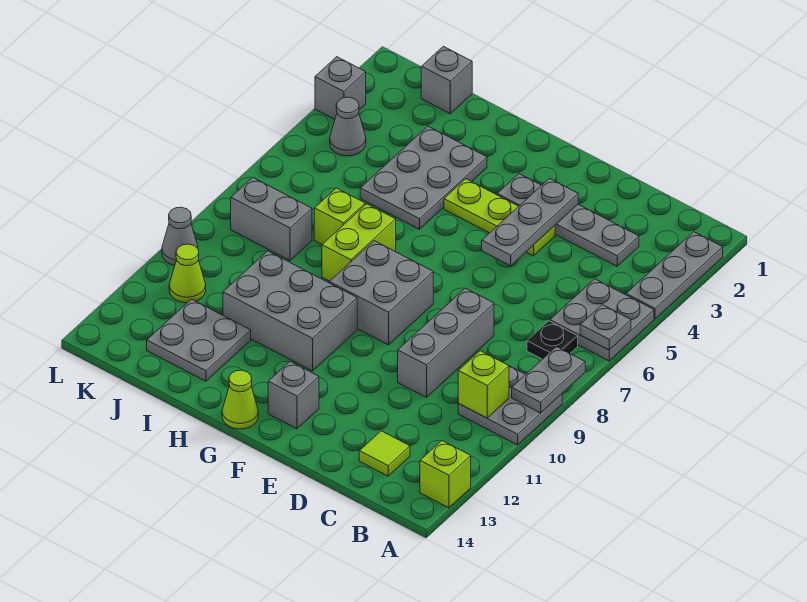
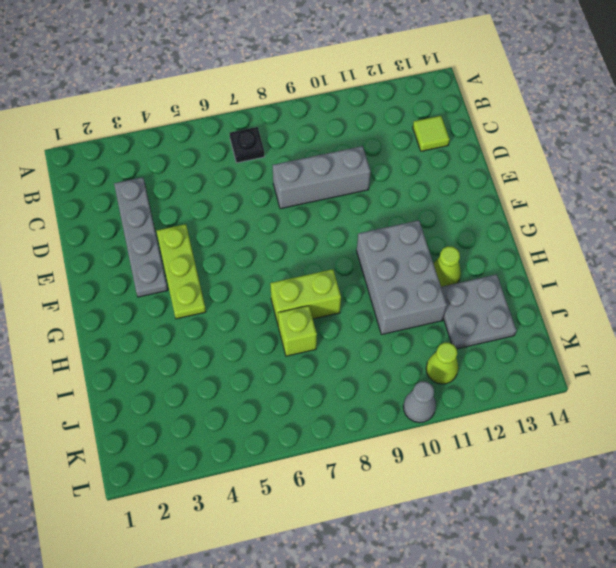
lime 1x1 cone [434,246,461,287] -> lime 1x1 cone moved to [222,370,258,429]
none -> grey 1x3 plate [626,232,723,319]
none -> grey 2x2 plate [550,279,654,361]
none -> grey 2x2 plate [458,366,562,445]

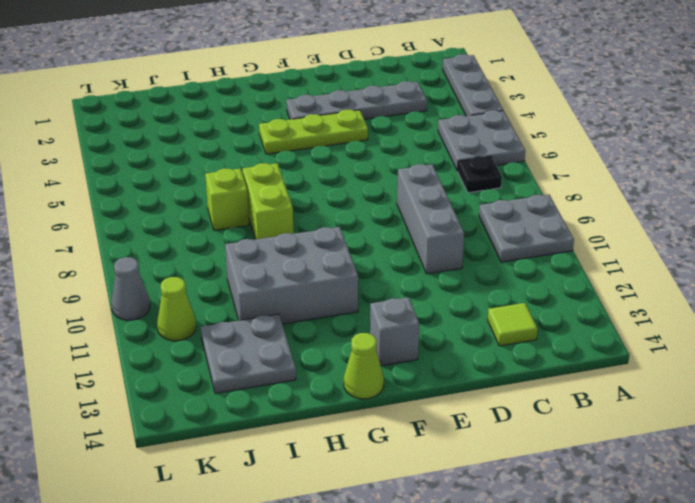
none -> lime 1x1 brick [420,441,471,508]
none -> grey 2x2 brick [329,241,433,345]
none -> grey 2x3 plate [360,126,487,229]

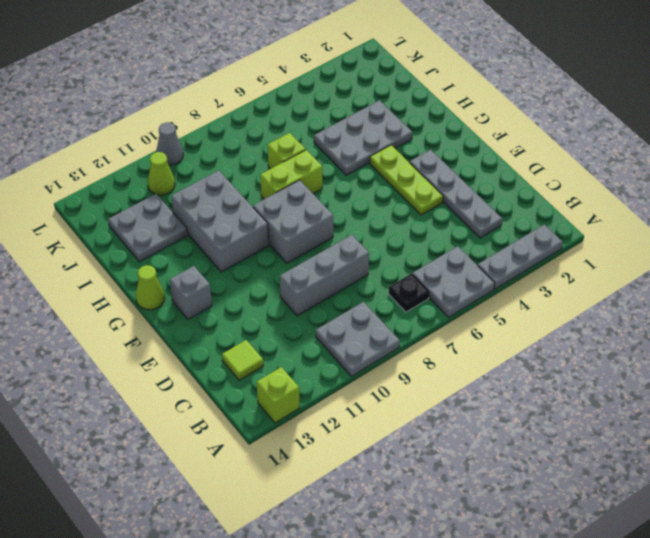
none -> grey 1x1 brick [421,46,472,114]
none -> grey 1x2 brick [231,177,312,261]
none -> grey 1x1 cone [330,97,366,156]

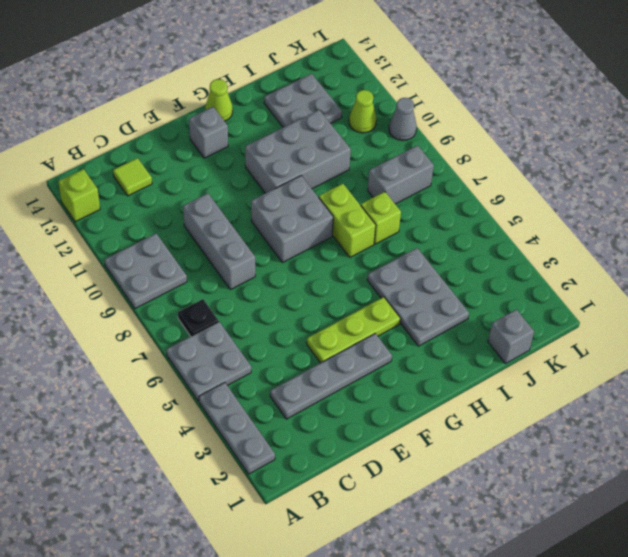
none -> grey 1x1 cone [330,97,366,156]
none -> grey 1x1 brick [315,57,366,119]
none -> grey 1x1 plate [580,305,631,350]

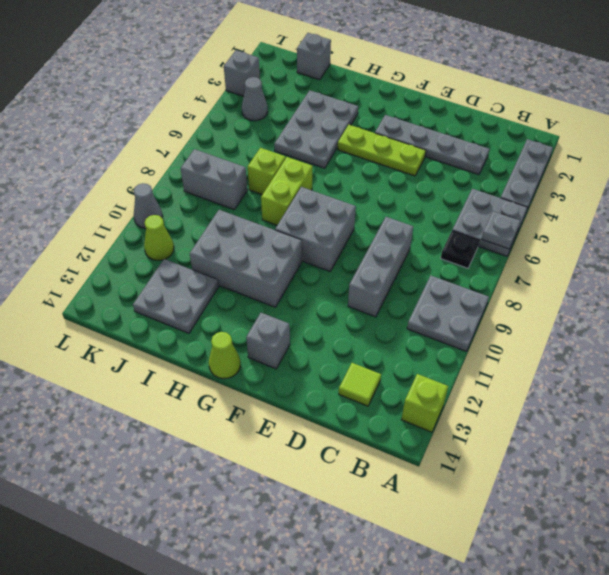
none -> grey 1x2 plate [512,347,585,413]
none -> lime 1x1 brick [458,351,509,418]
none -> grey 1x3 plate [482,178,578,266]

